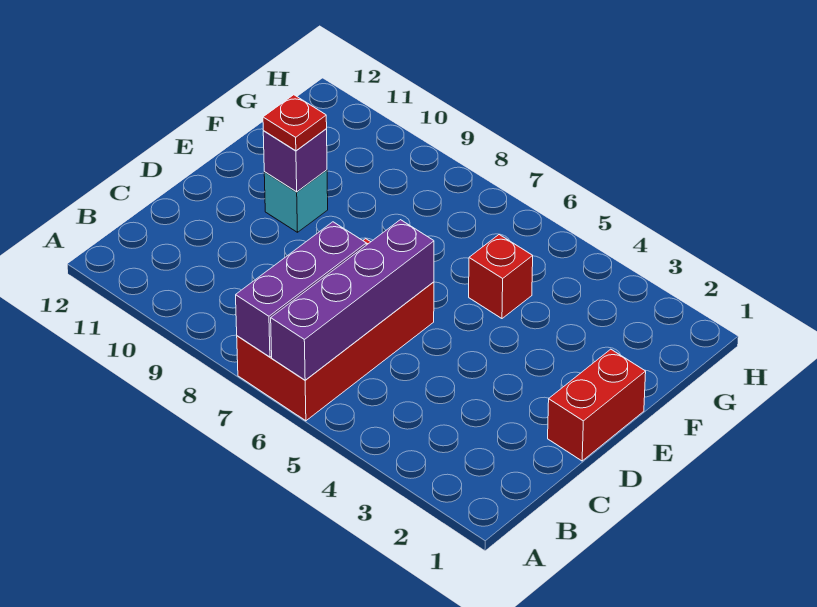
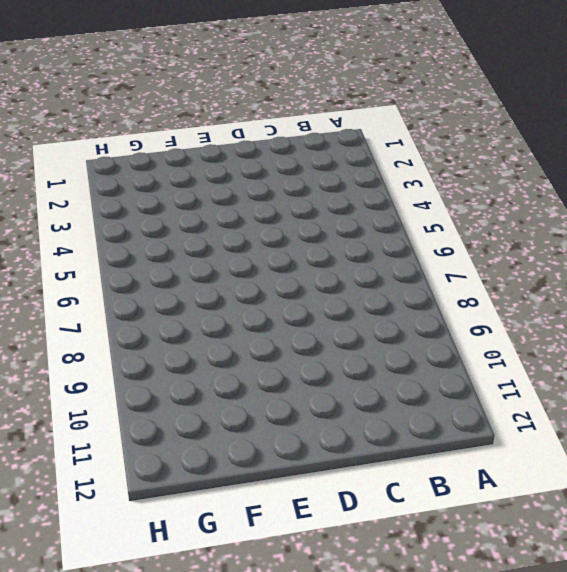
none -> red 2x4 brick [237,239,434,421]
none -> red 1x2 brick [548,349,646,461]

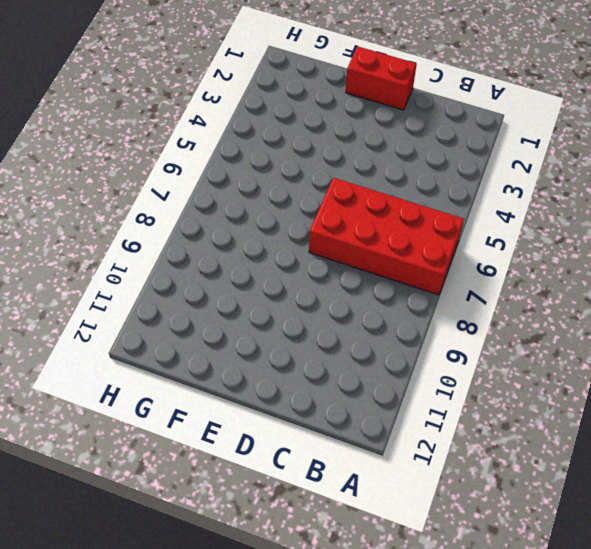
none -> cyan 1x1 brick [264,170,328,232]
none -> red 1x1 brick [469,234,533,318]

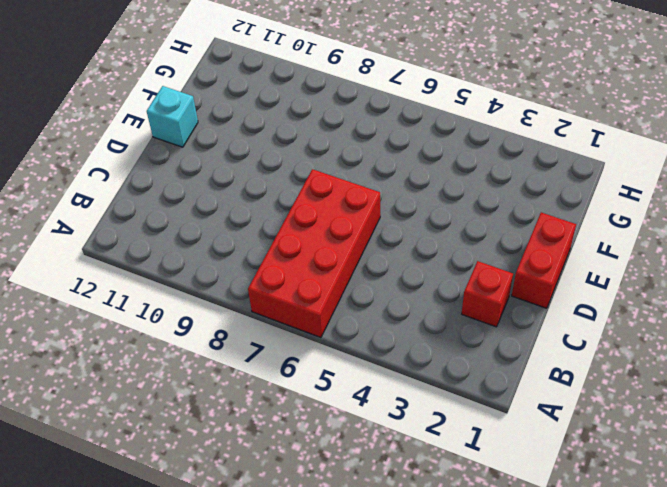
red 1x1 brick [462,261,513,327] -> red 1x1 brick moved to [469,234,533,318]
cyan 1x1 brick [147,86,198,147] -> cyan 1x1 brick moved to [264,170,328,232]
none -> purple 1x4 brick [271,220,434,380]
none -> purple 1x3 brick [236,222,366,357]

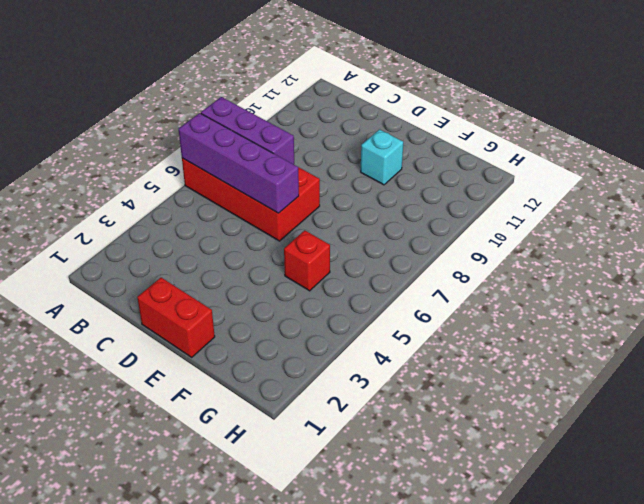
none -> purple 1x1 brick [263,129,327,192]
none -> red 1x1 plate [263,95,327,151]

